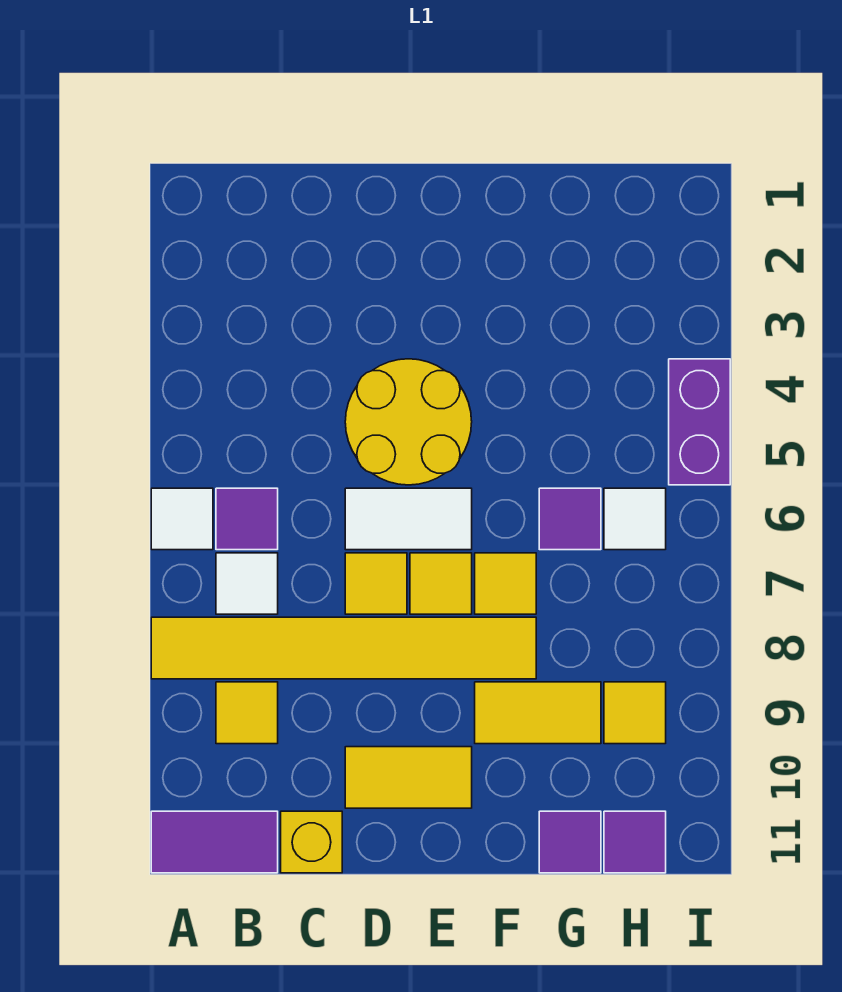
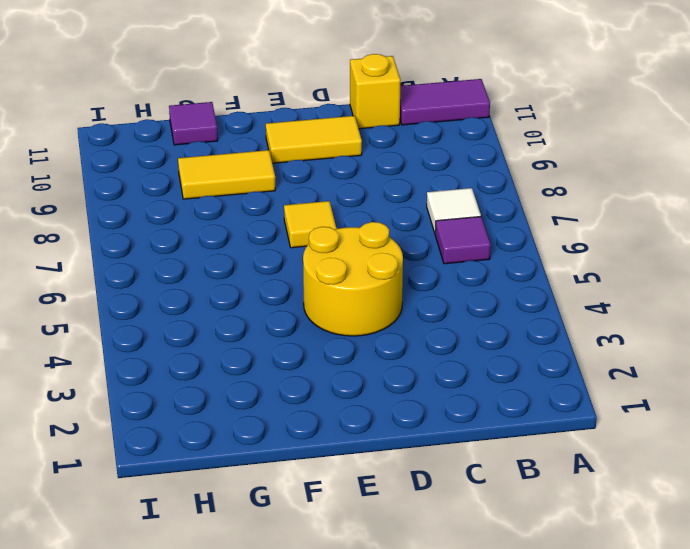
none -> white 1x1 tile [151,488,213,550]
none -> yellow 1x6 tile [151,617,536,679]
none -> yellow 1x1 tile [216,682,278,744]

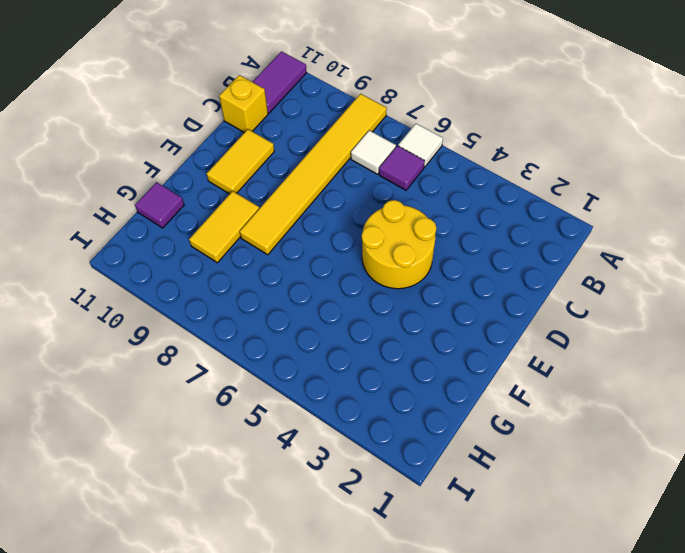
none -> yellow 1x1 tile [216,682,278,744]
none -> white 1x2 tile [345,488,472,550]
none -> yellow 1x1 tile [345,553,407,614]

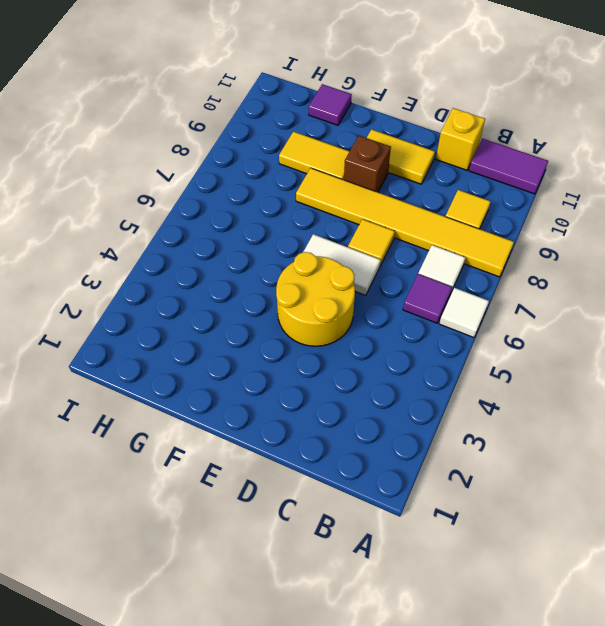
brown 1x1 brick [344,136,391,192] -> none
none -> yellow 1x1 tile [410,553,472,614]
none -> yellow 1x1 tile [475,553,536,614]
none -> purple 1x1 tile [539,488,601,550]

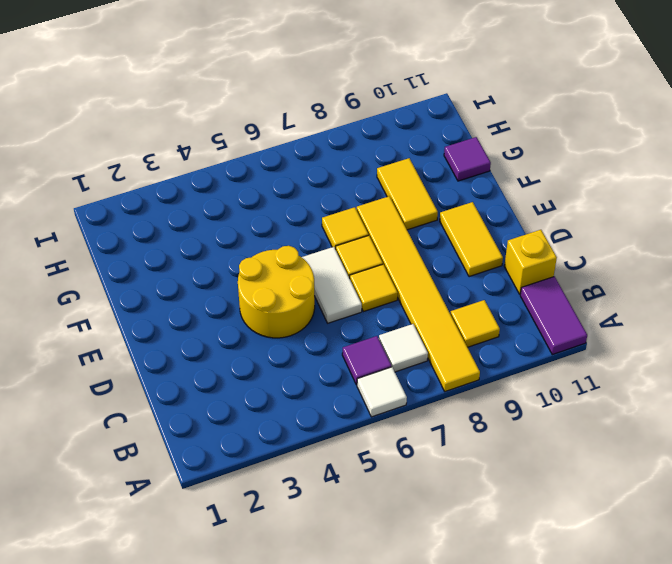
none -> purple 1x1 tile [539,488,601,550]
none -> white 1x1 tile [604,488,666,550]
none -> yellow 1x1 tile [604,682,666,744]

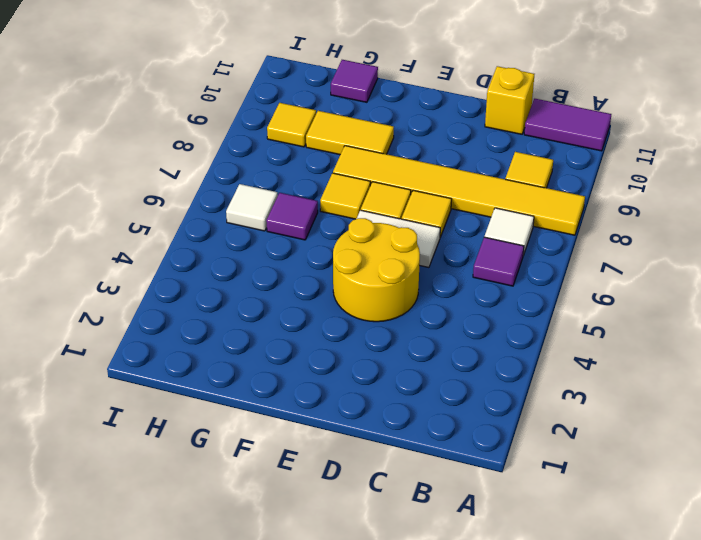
none -> white 1x1 tile [151,488,213,550]
none -> yellow 1x2 tile [345,747,472,808]
none -> purple 1x1 tile [604,811,666,873]

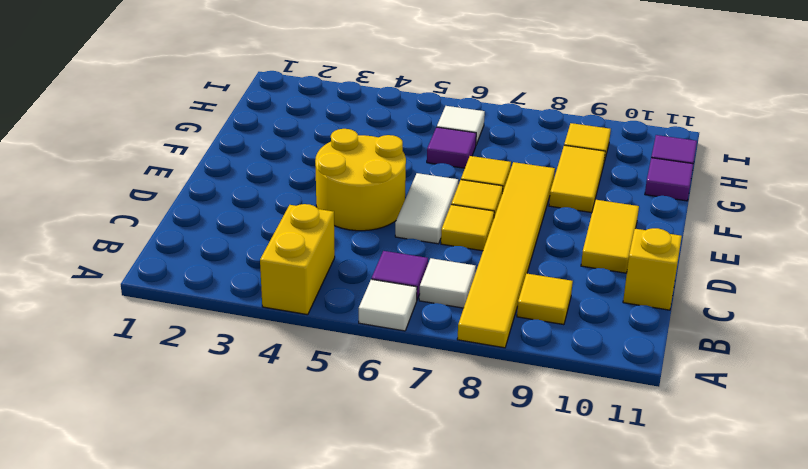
yellow 1x2 brick [260,204,335,315] -> none
none -> purple 1x2 tile [151,811,278,873]
none -> purple 1x2 brick [669,359,730,485]

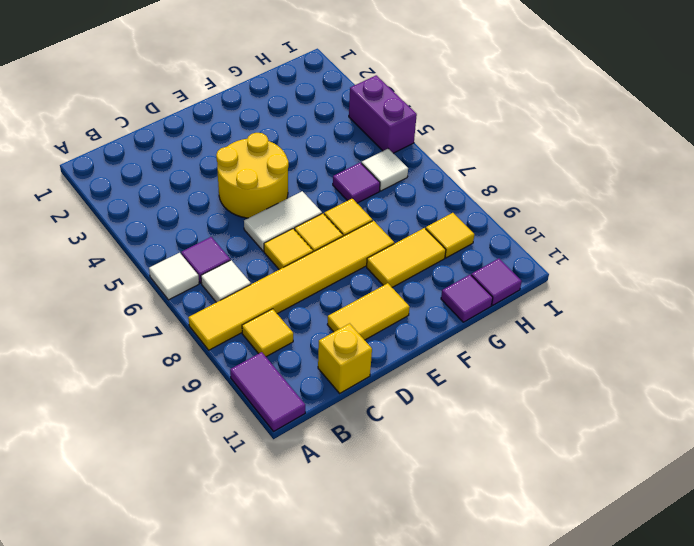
purple 1x2 tile [230,352,305,431] -> purple 1x2 tile turned to [151,811,278,873]

